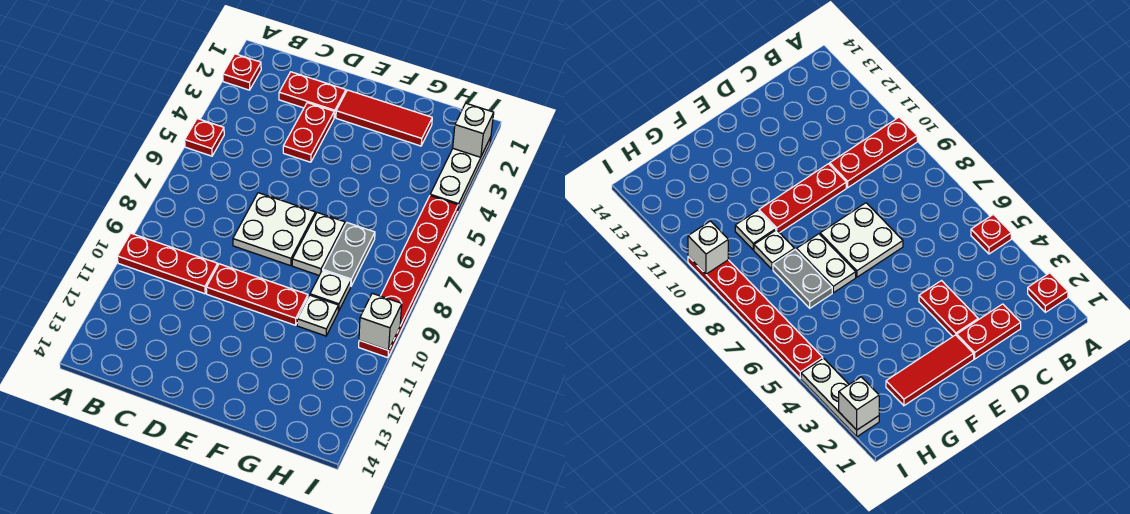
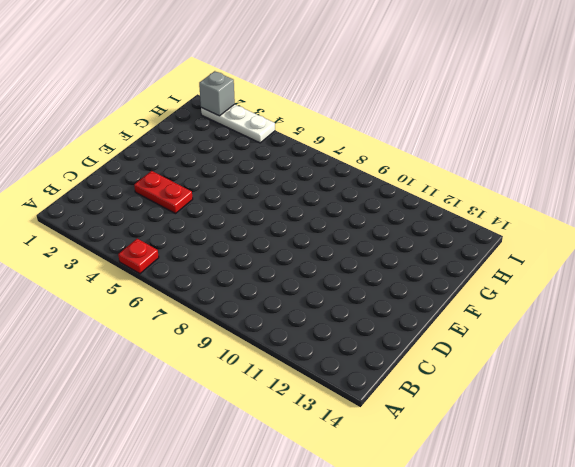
grey 1x1 brick [199,71,235,116] -> white 1x1 brick [453,103,494,157]
none -> red 1x1 plate [223,54,261,90]
none -> red 1x3 plate [117,233,218,294]
none -> red 1x2 plate [279,72,346,118]

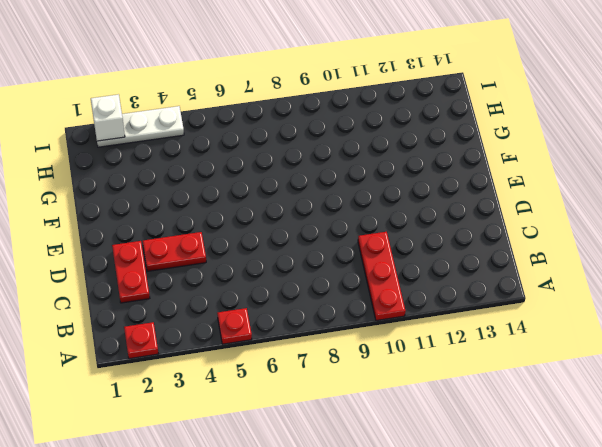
none -> white 2x2 plate [233,193,315,266]
none -> red 1x3 plate [206,264,308,325]
none -> red 1x3 tile [336,90,432,146]

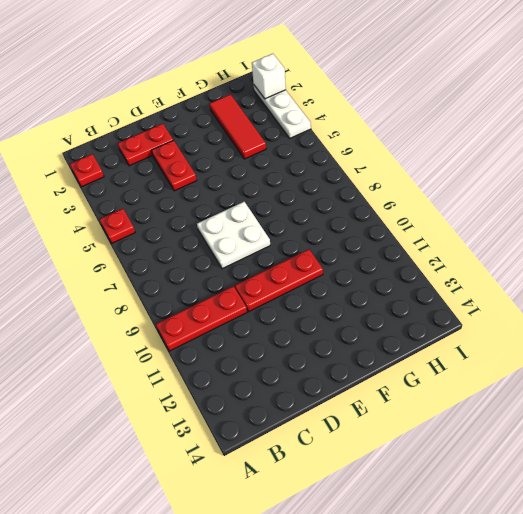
red 1x3 tile [210,94,266,159] -> red 1x3 tile turned to [336,90,432,146]
none -> white 1x2 plate [292,213,345,275]
none -> grey 1x2 plate [323,223,375,286]
none -> white 1x1 plate [310,270,351,311]

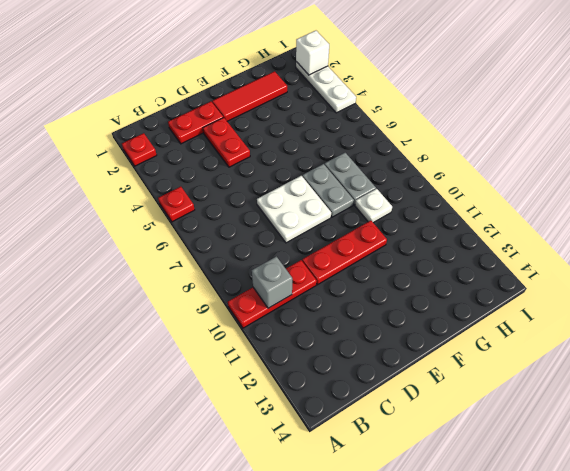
grey 1x1 brick [252,256,292,308] -> none
grey 1x2 plate [302,164,354,217] -> white 1x2 plate [292,213,345,275]
none -> white 1x1 plate [297,295,338,336]
none -> red 1x6 plate [359,196,458,358]
none -> white 1x1 brick [359,293,402,350]

